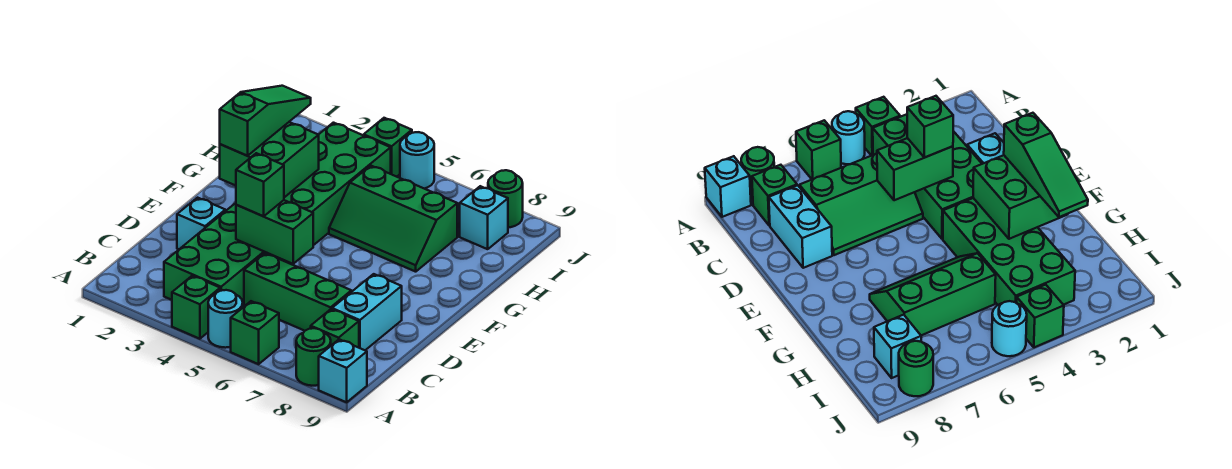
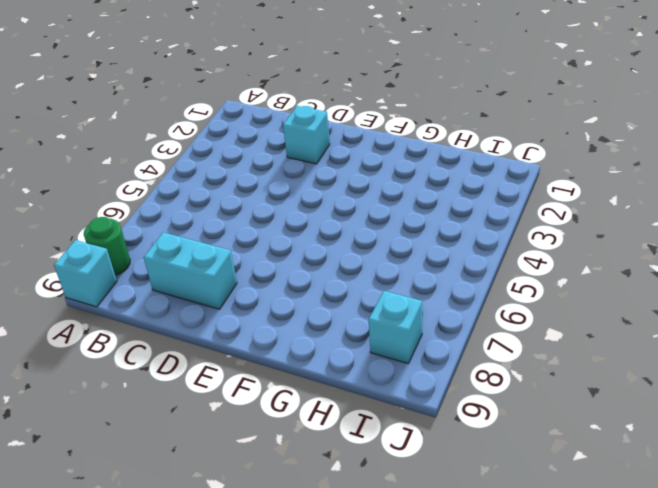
none -> green 1x1 brick [172,276,220,339]
none -> cyan 1x1 round brick [208,290,243,348]
none -> green 1x1 brick [231,301,279,364]

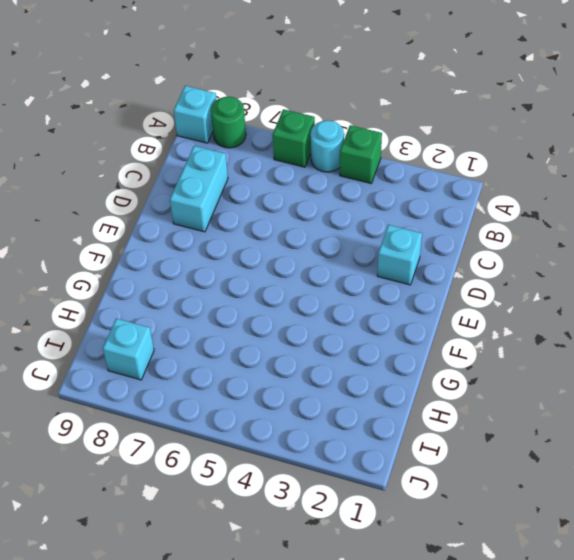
none -> green 2x4 brick [164,203,291,303]
none -> green 1x1 brick [311,309,359,348]
none -> green 2x3 slope [244,253,352,331]

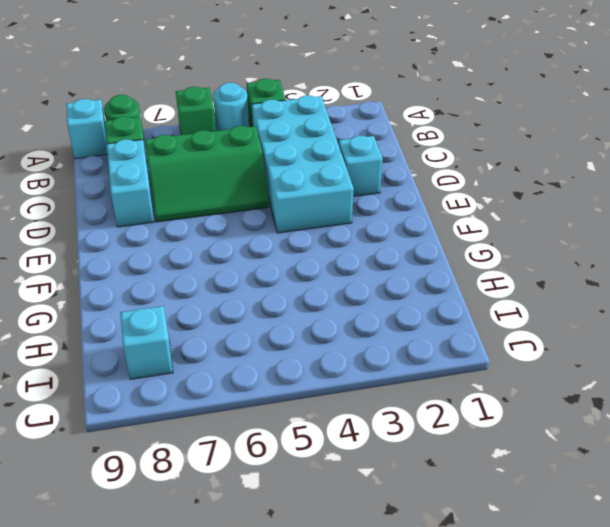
cyan 2x4 brick [252,95,354,233] -> green 2x4 brick [164,203,291,303]
none -> green 2x4 brick [284,123,391,245]
none -> green 2x3 slope [329,166,457,272]
none -> green 1x1 brick [364,118,412,177]

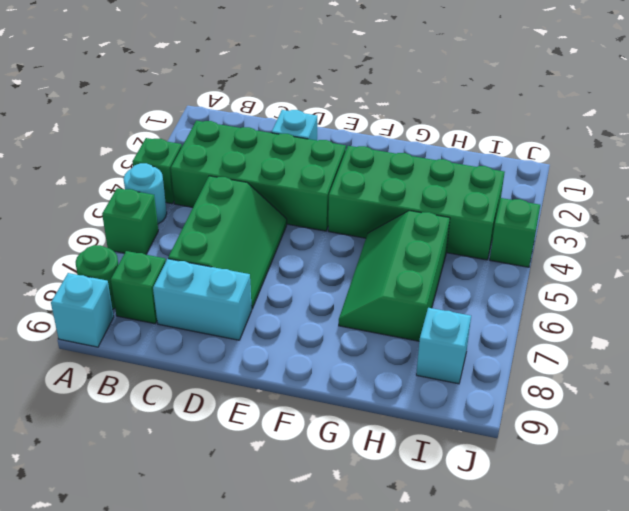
none -> cyan 1x1 round brick [400,132,434,189]
none -> green 1x1 round brick [488,170,523,228]
none -> green 1x2 brick [236,200,313,264]

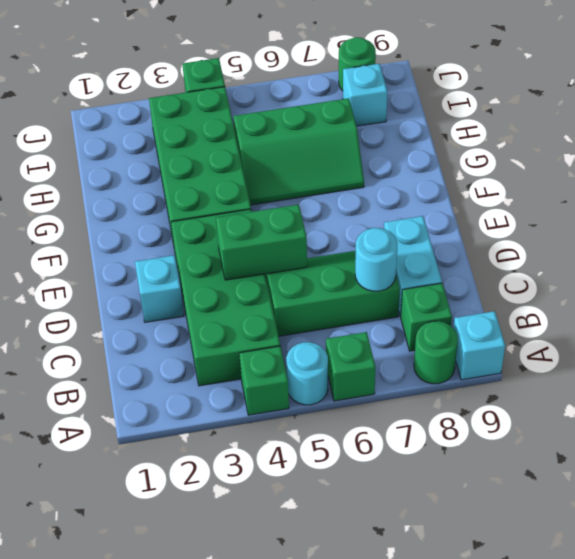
cyan 1x1 round brick [355,228,397,291] -> cyan 1x1 round brick moved to [400,132,434,189]
none -> green 2x2 brick [220,122,319,197]
none -> green 1x1 brick [236,153,284,216]
none -> green 1x3 slope [220,86,311,156]

